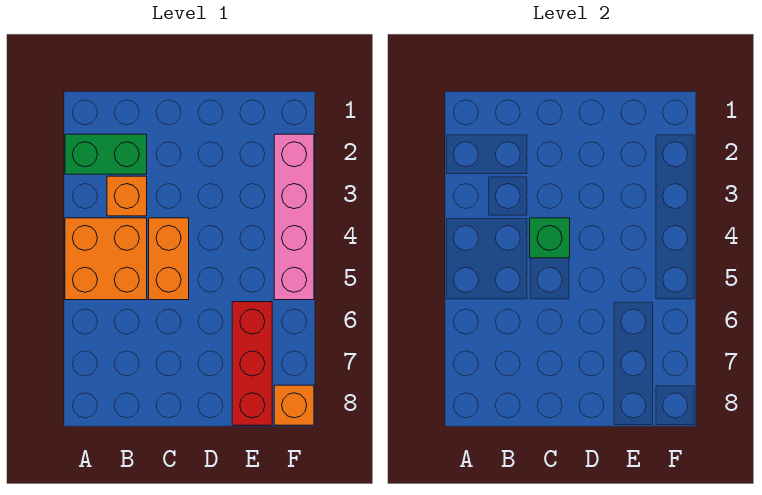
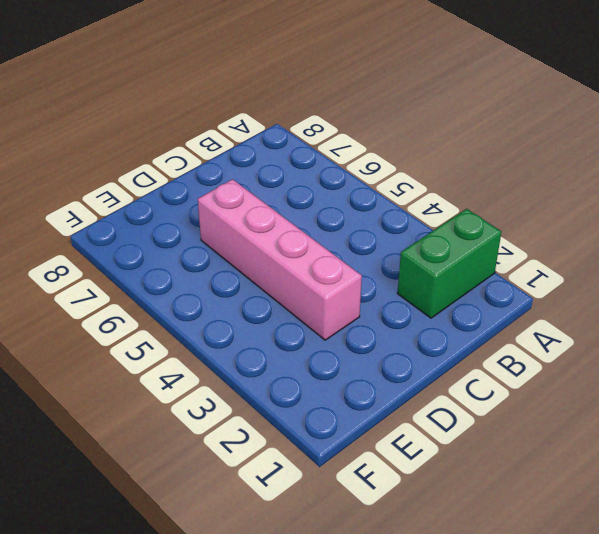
pink 1x4 brick [198,179,362,340] -> pink 1x4 brick moved to [274,134,314,300]
none -> orange 2x2 brick [65,218,147,300]
none -> orange 1x1 brick [107,176,147,216]

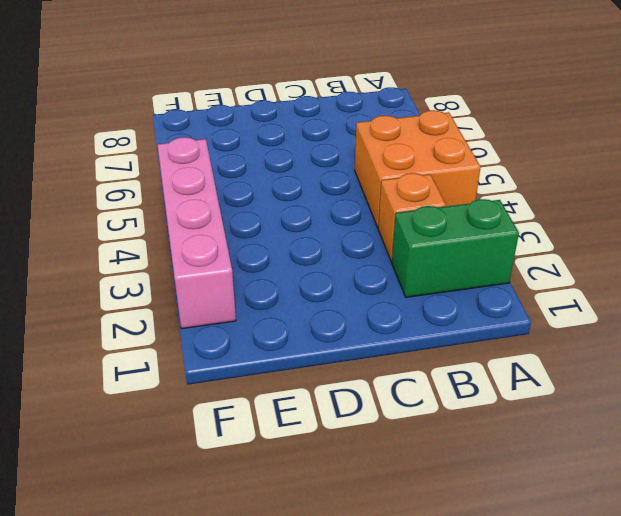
none -> orange 1x2 brick [149,218,189,300]
none -> red 1x3 brick [232,302,272,425]

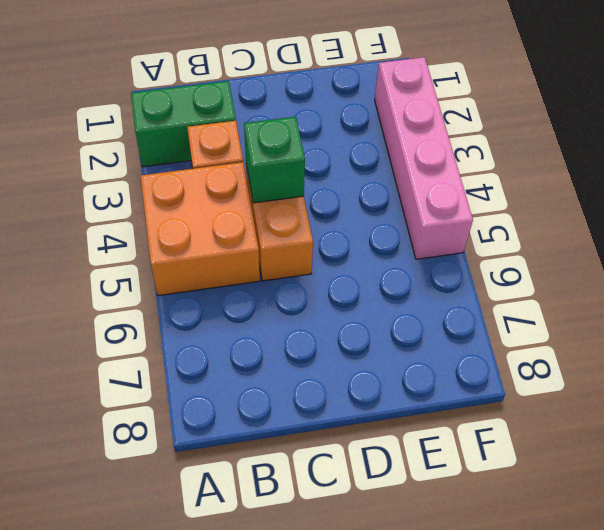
none -> red 1x3 brick [232,302,272,425]
none -> orange 1x1 brick [274,385,314,425]

